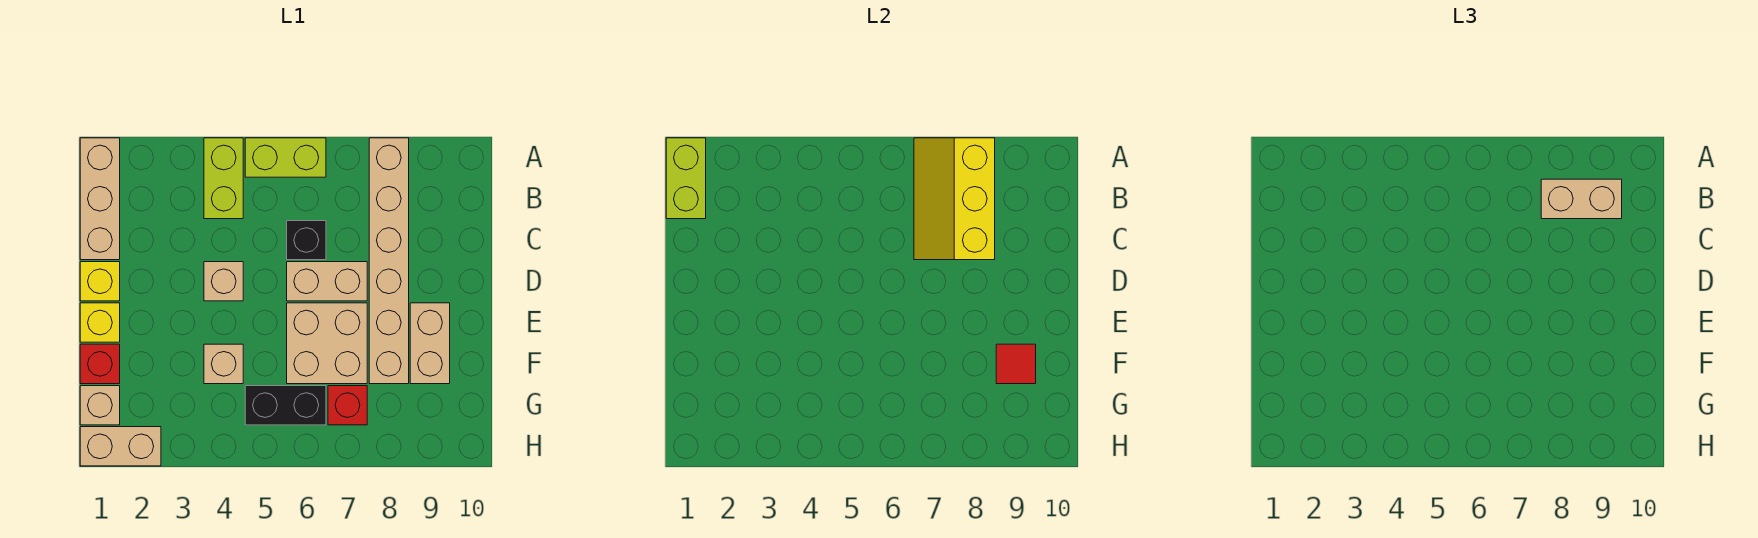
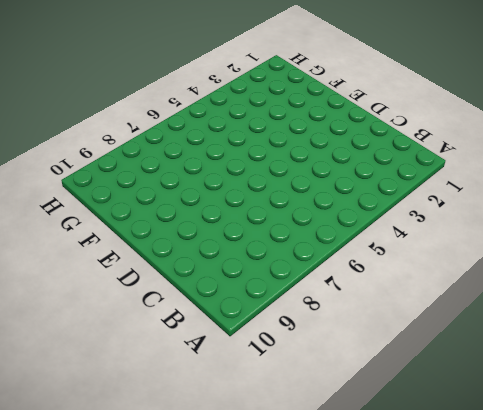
none -> tan 1x3 brick [80,138,120,260]
none -> lime 1x2 brick [204,138,243,219]
none -> lime 1x2 brick [245,138,326,177]

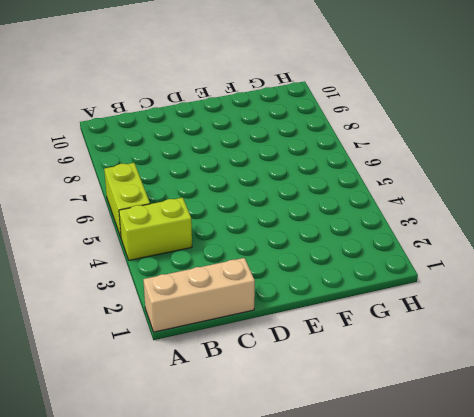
none -> tan 1x6 brick [369,138,409,384]
none -> black 1x1 brick [287,221,326,260]
none -> yellow 1x1 brick [80,262,120,301]

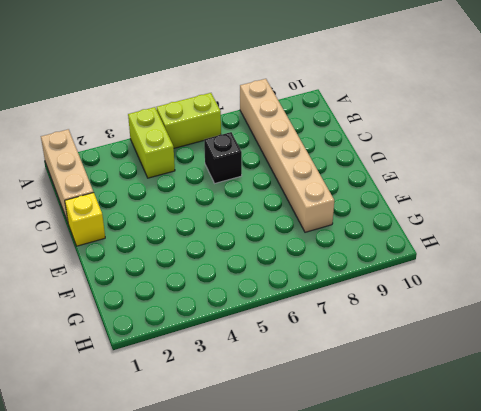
none -> tan 1x1 brick [204,262,243,301]
none -> tan 1x2 brick [287,262,367,301]
none -> yellow 1x1 brick [80,303,120,342]

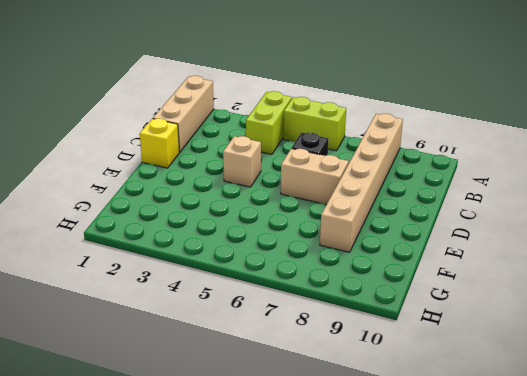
none -> yellow 1x1 brick [80,303,120,342]
none -> tan 2x2 brick [287,303,367,384]
none -> tan 1x2 brick [410,303,450,384]

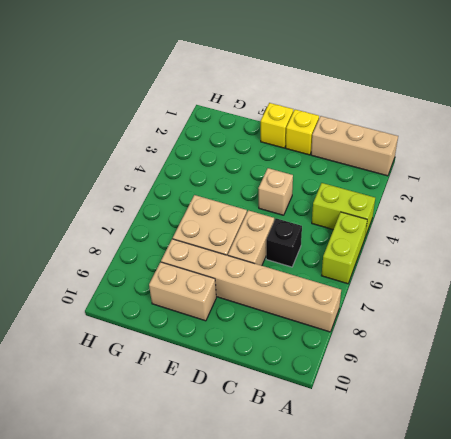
none -> red 1x1 brick [80,344,120,384]
none -> tan 1x1 brick [204,344,243,384]
none -> tan 1x1 brick [80,386,120,425]

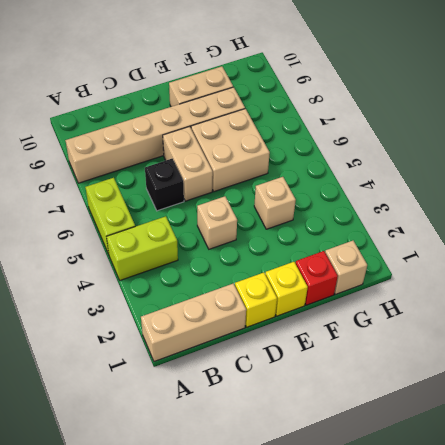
none -> black 1x2 brick [245,386,326,425]
none -> red 1x1 brick [328,386,367,425]
none -> tan 1x2 brick [80,427,161,466]

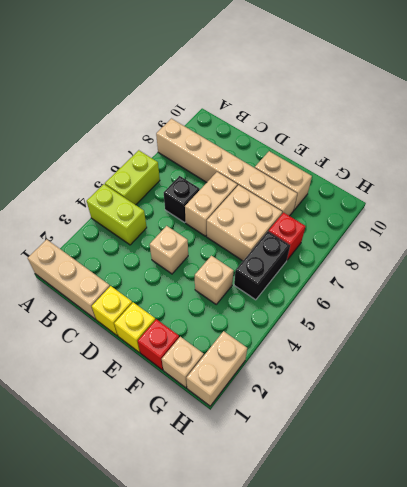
none -> lime 1x2 brick [666,138,706,219]
none -> yellow 2x3 slope [914,138,995,260]
none -> red 1x1 tile [996,344,1036,384]

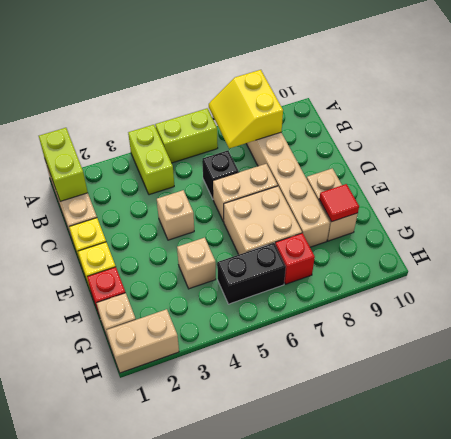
yellow 2x2 slope [209,70,283,149] -> yellow 2x3 slope [914,138,995,260]
none -> tan 1x2 brick [1541,179,1622,219]

